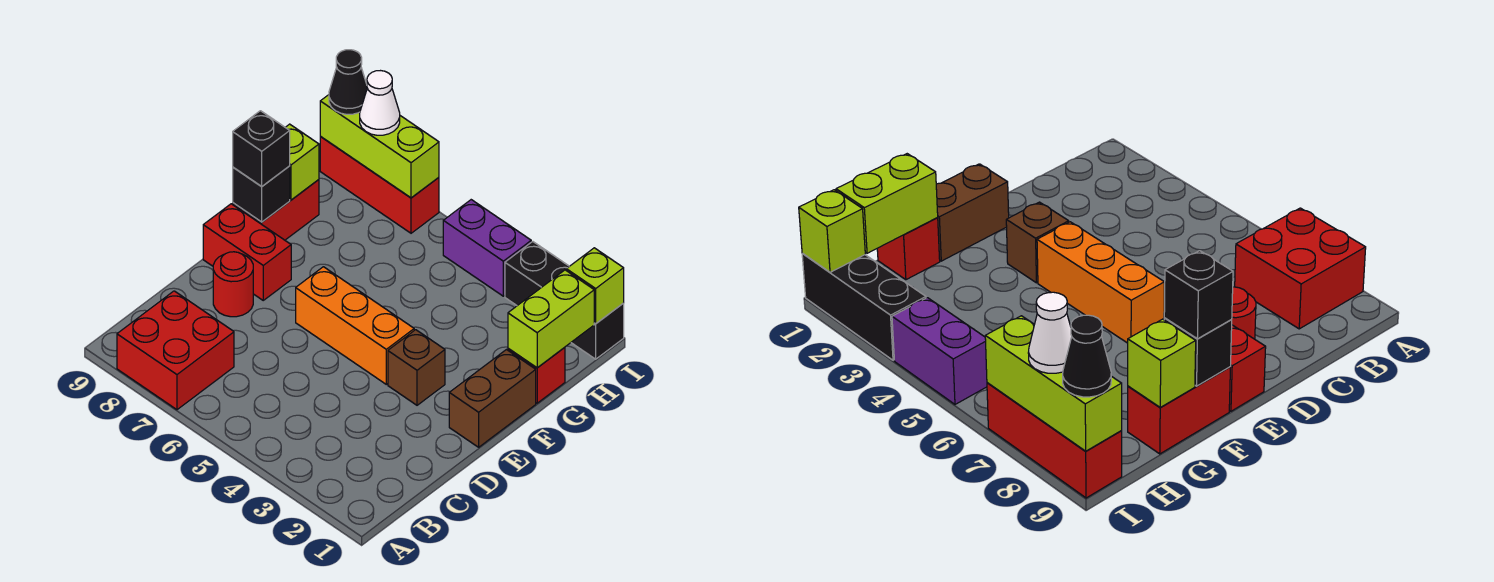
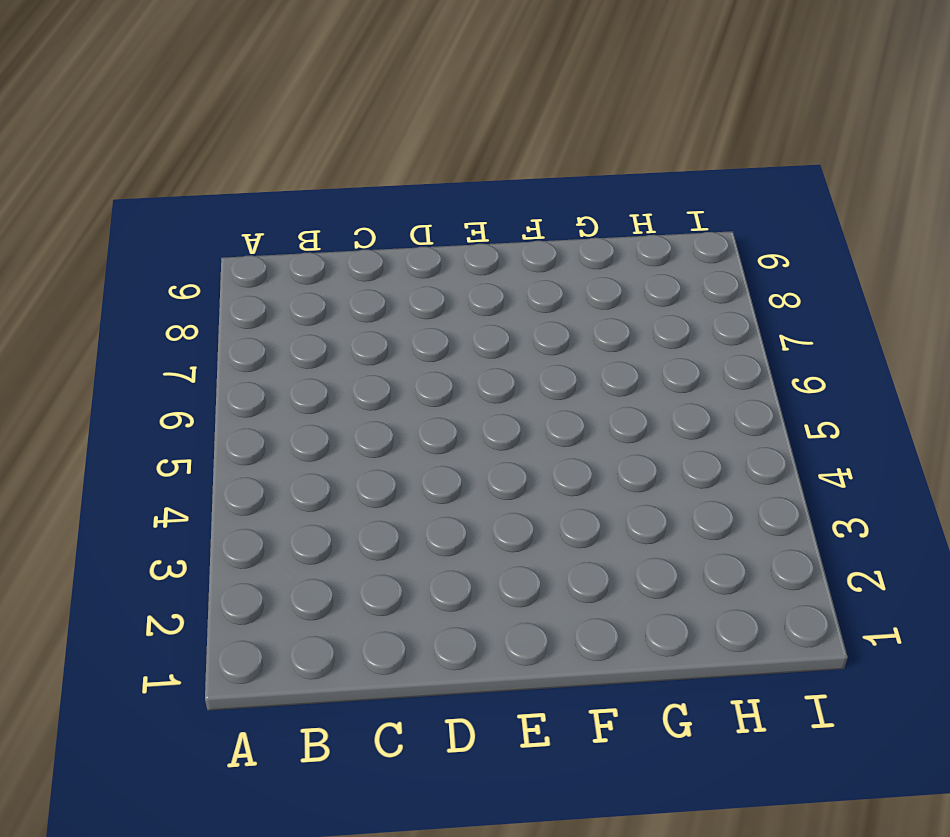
none -> red 2x2 brick [117,291,234,410]
none -> red 1x1 round brick [213,252,253,317]
none -> brown 1x2 brick [449,350,536,447]

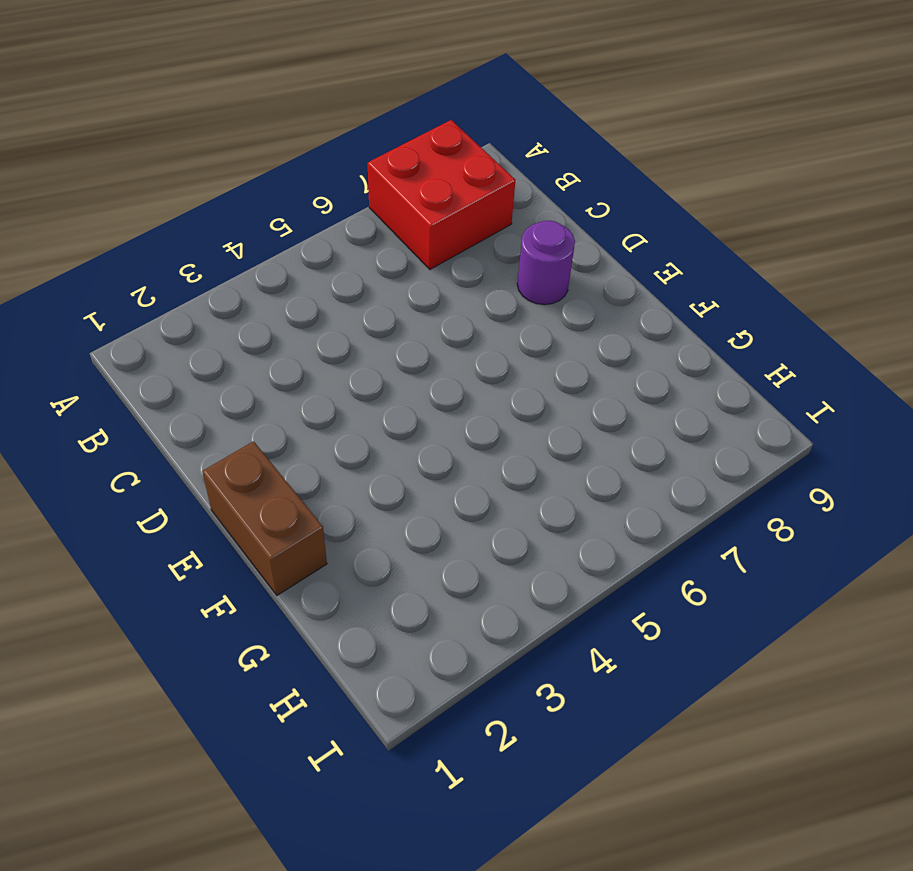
purple 1x1 round brick [517,221,575,305] -> red 1x1 round brick [213,252,253,317]
none -> brown 1x1 brick [388,330,445,405]
none -> orange 1x3 brick [296,267,414,384]
none -> red 1x2 brick [203,204,291,300]

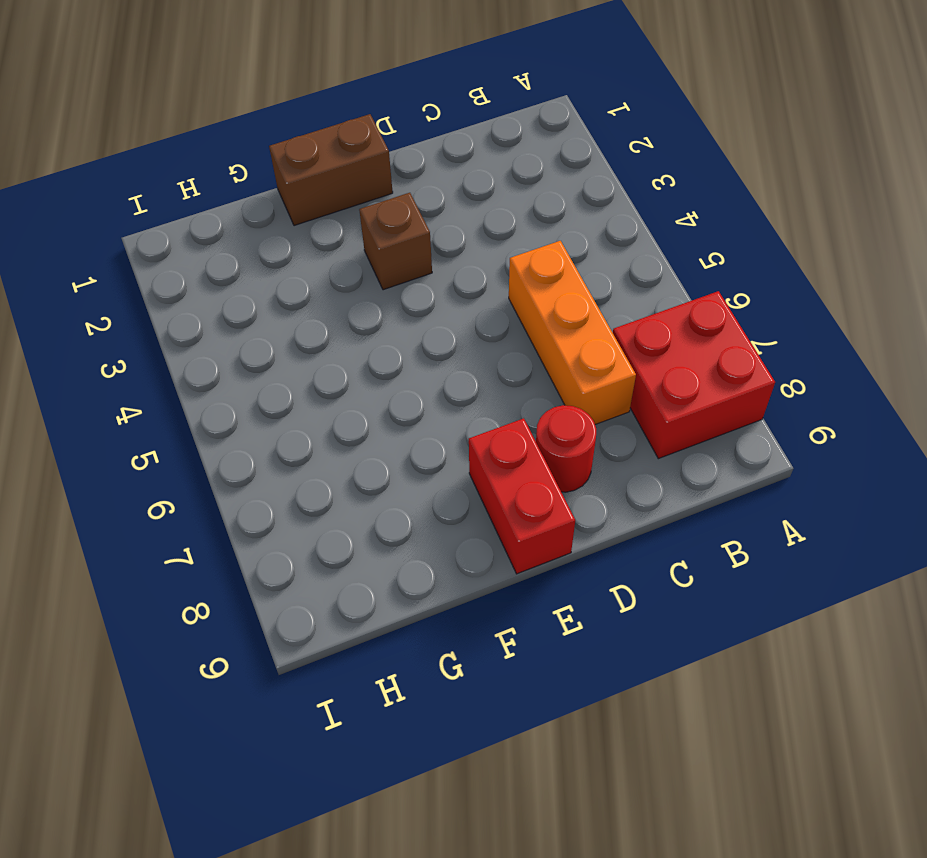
orange 1x3 brick [509,241,636,424] -> orange 1x3 brick moved to [296,267,414,384]
none -> red 1x2 brick [233,180,319,240]
none -> red 1x1 brick [508,347,565,403]
none -> black 1x3 brick [505,242,624,359]

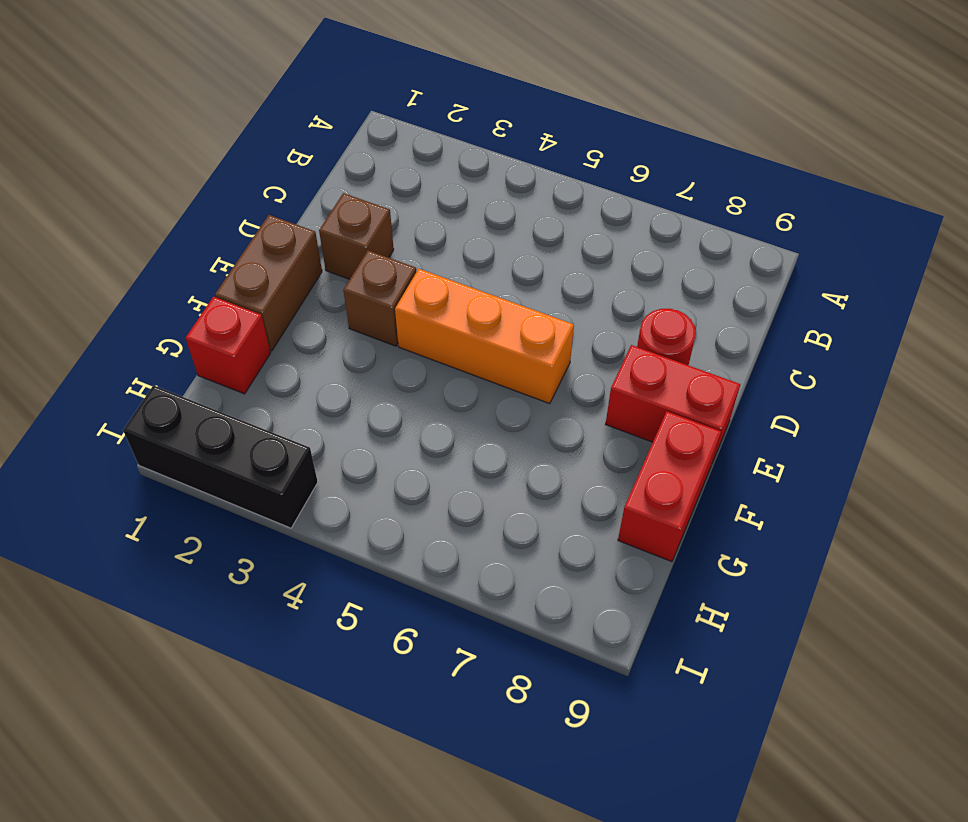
brown 1x1 brick [319,193,394,279] -> none
none -> red 2x2 brick [117,291,234,410]
none -> purple 1x2 brick [443,200,531,296]
none -> red 1x3 brick [320,137,439,233]

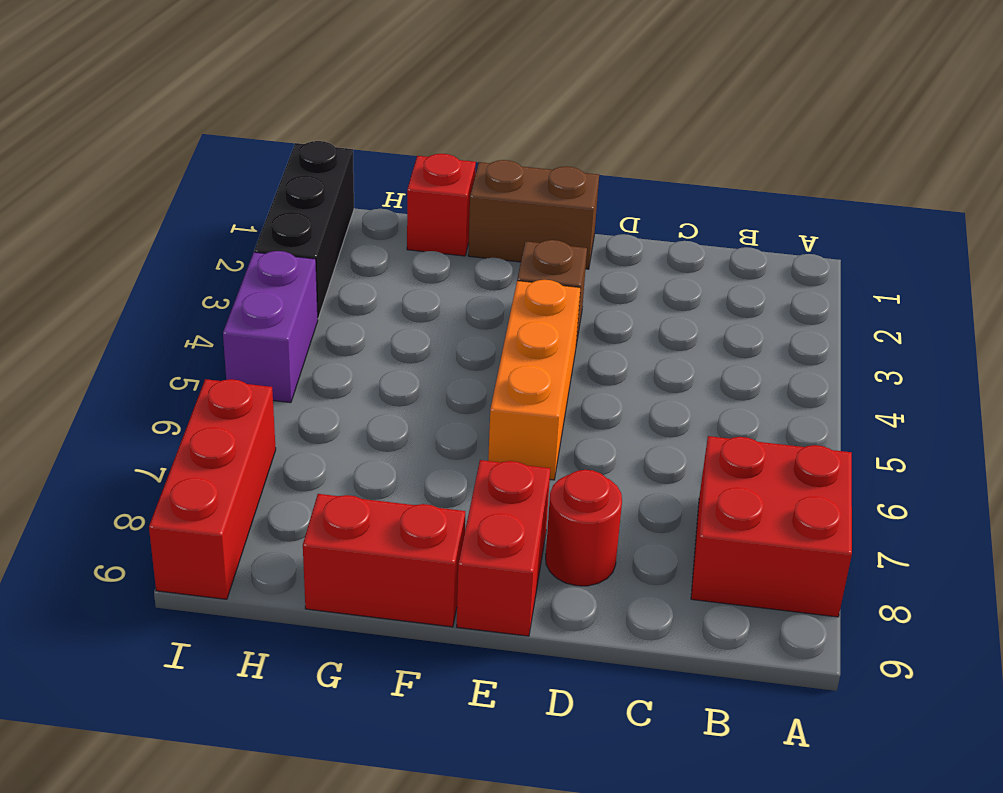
none -> black 1x1 brick [233,166,290,222]
none -> lime 1x2 brick [508,270,594,368]
none -> lime 1x1 brick [285,124,319,200]

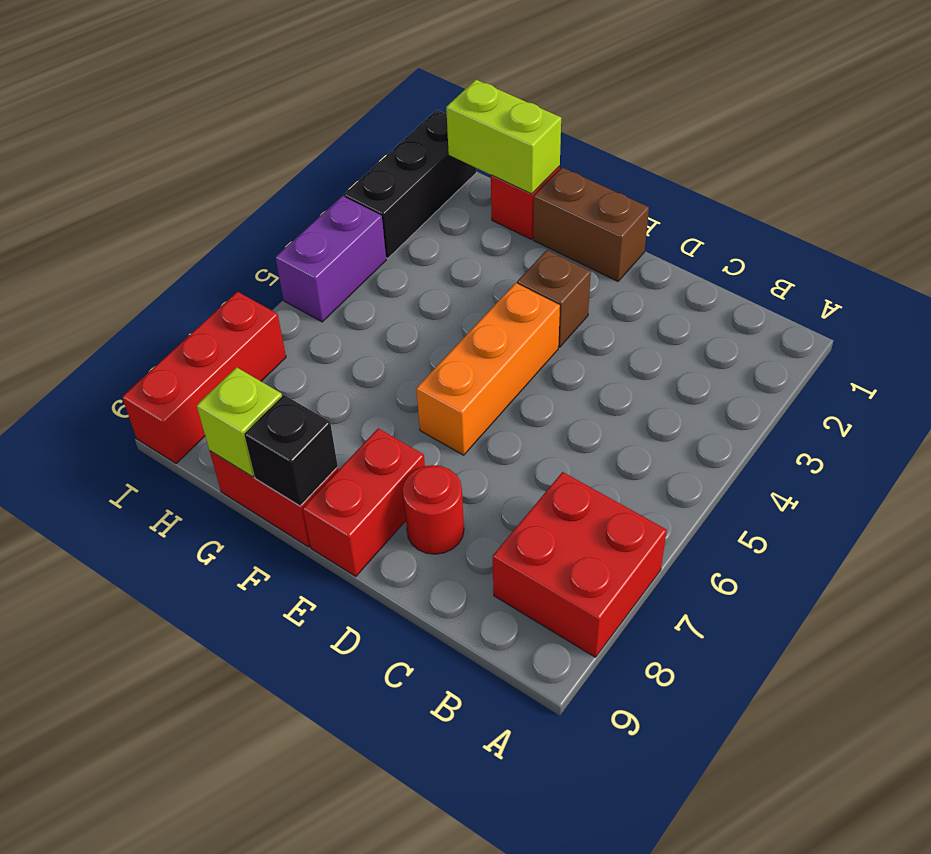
none -> lime 1x1 brick [566,248,624,324]
none -> lime 1x3 brick [320,95,439,198]
none -> black 1x1 brick [233,111,290,186]

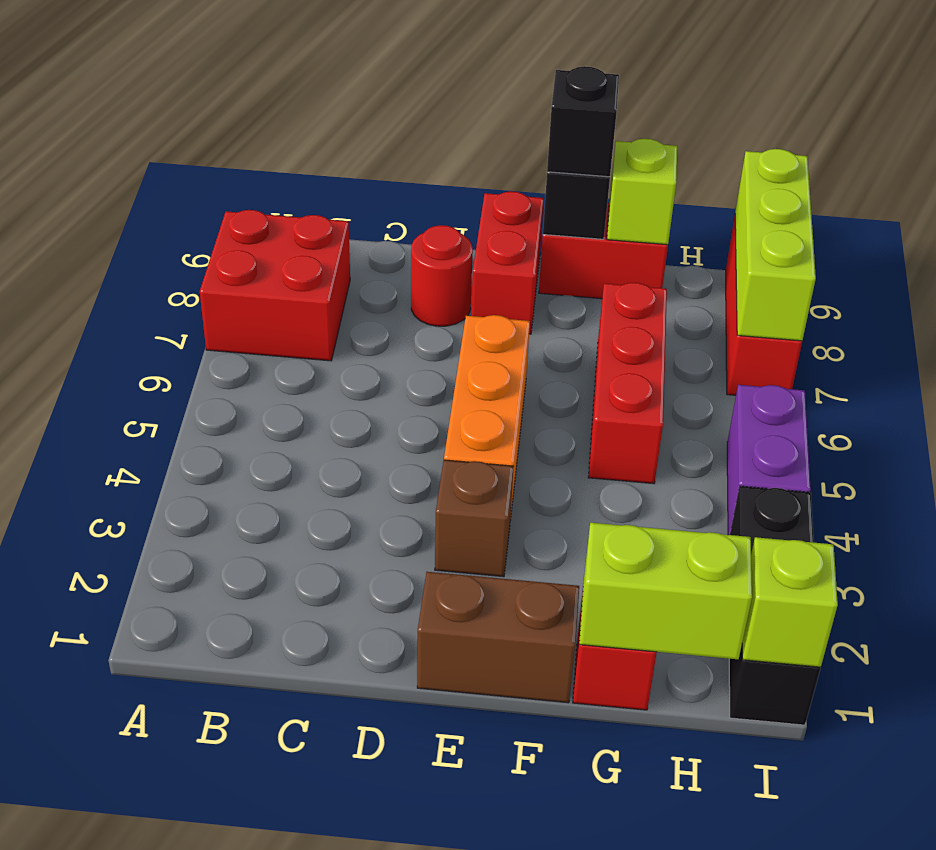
red 1x3 brick [588,283,667,484] -> none
none -> white 1x1 cone [360,71,400,135]
none -> black 1x1 cone [329,50,367,114]

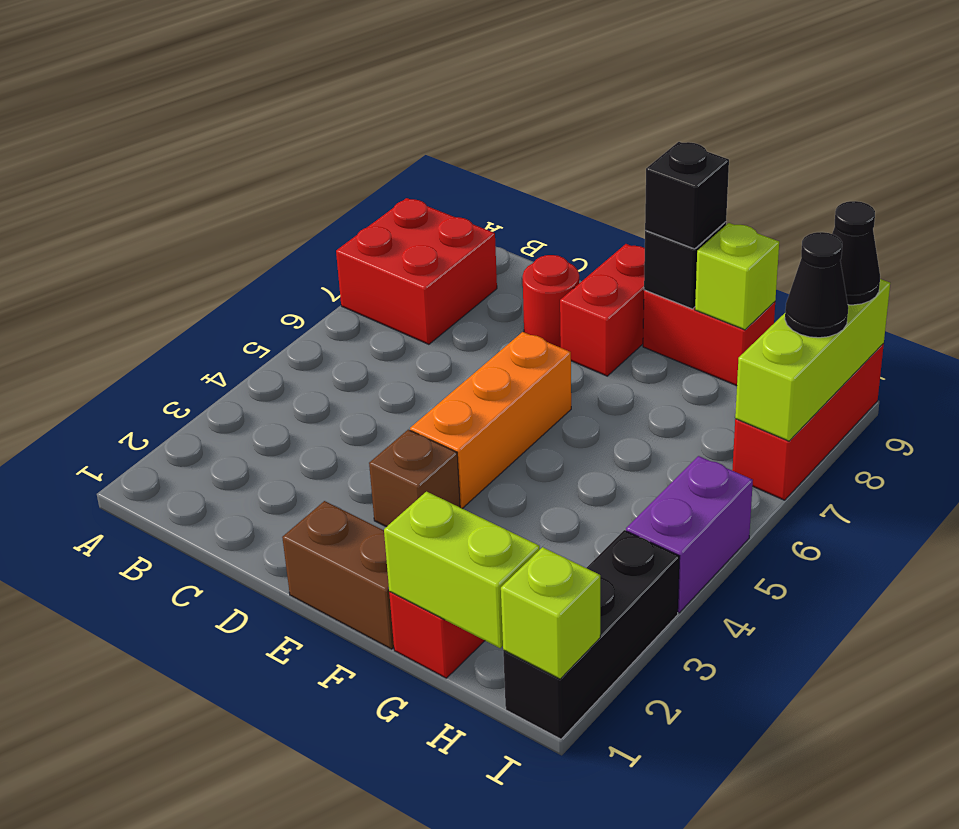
black 1x1 cone [785,232,848,338] -> white 1x1 cone [360,71,400,135]

